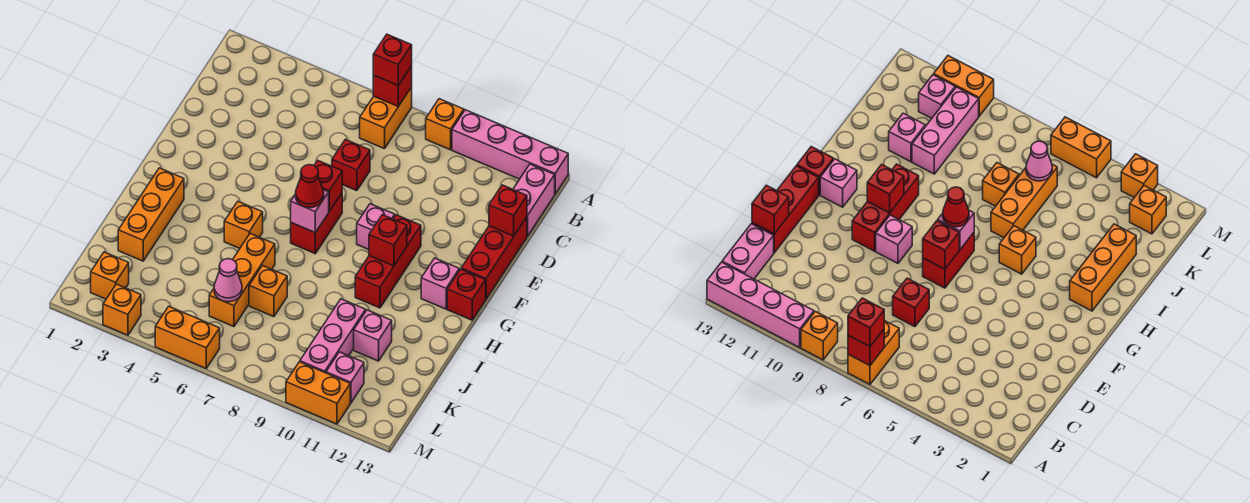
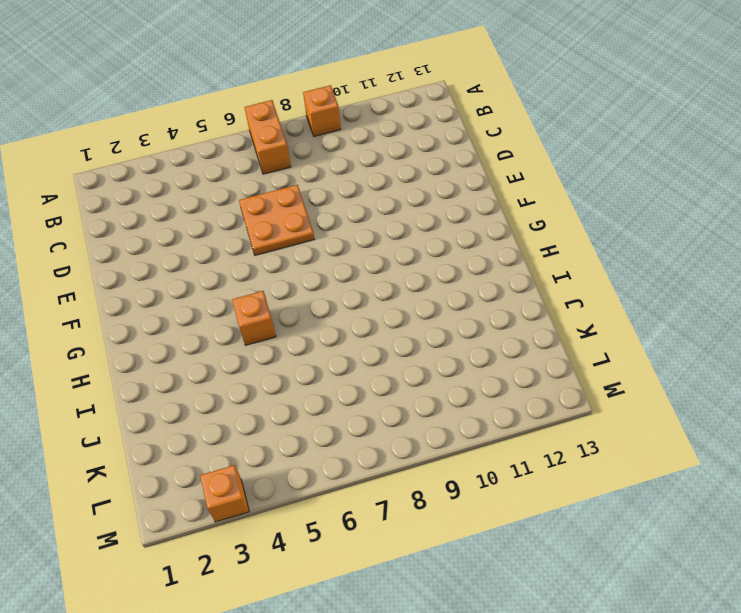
orange 2x2 plate [239,185,314,255] -> red 1x1 brick [332,139,370,191]
none -> pink 1x4 brick [452,110,568,194]
none -> pink 1x2 brick [513,164,555,236]
none -> red 1x3 brick [461,217,527,299]
none -> red 1x2 brick [291,193,342,254]

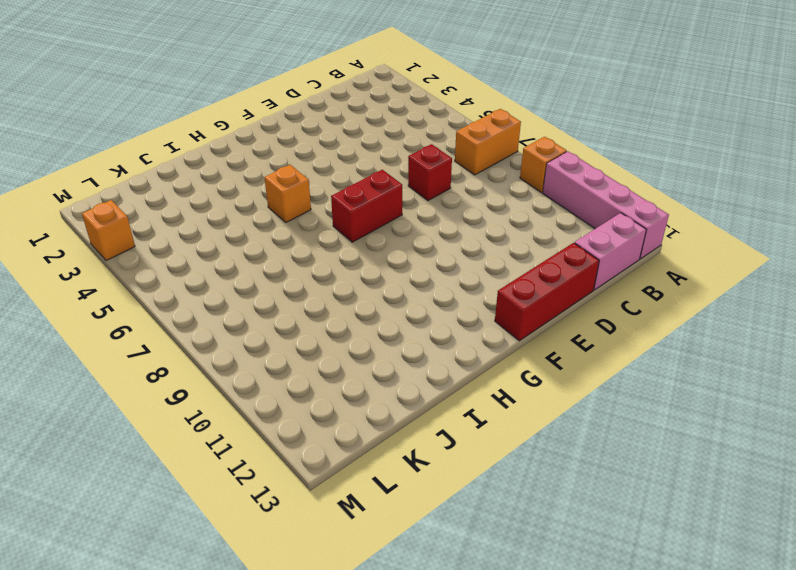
none -> pink 1x1 brick [357,204,395,250]
none -> red 1x3 brick [355,215,421,308]
none -> pink 1x1 brick [421,258,459,309]
none -> red 1x1 brick [447,269,486,320]

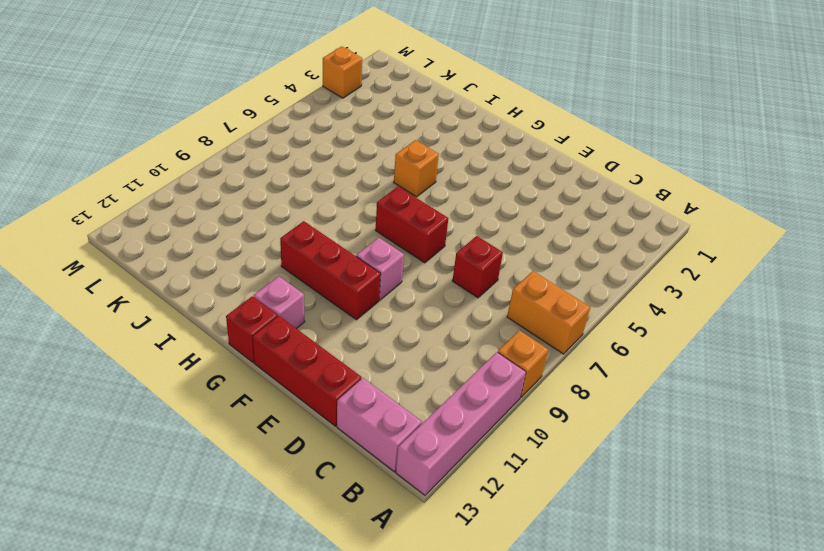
none -> orange 1x3 brick [118,168,184,261]
none -> orange 1x3 brick [209,234,275,327]
none -> orange 1x1 brick [249,266,287,317]
none -> pink 1x3 brick [300,299,366,373]

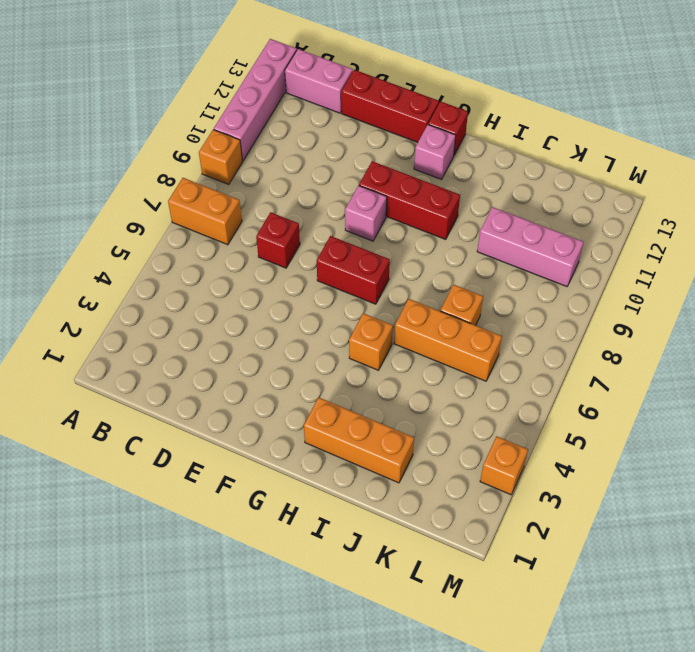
none -> pink 1x1 brick [354,310,392,361]
none -> orange 1x1 brick [91,252,129,299]
none -> pink 1x1 brick [326,352,364,403]
none -> orange 1x2 brick [155,306,220,368]

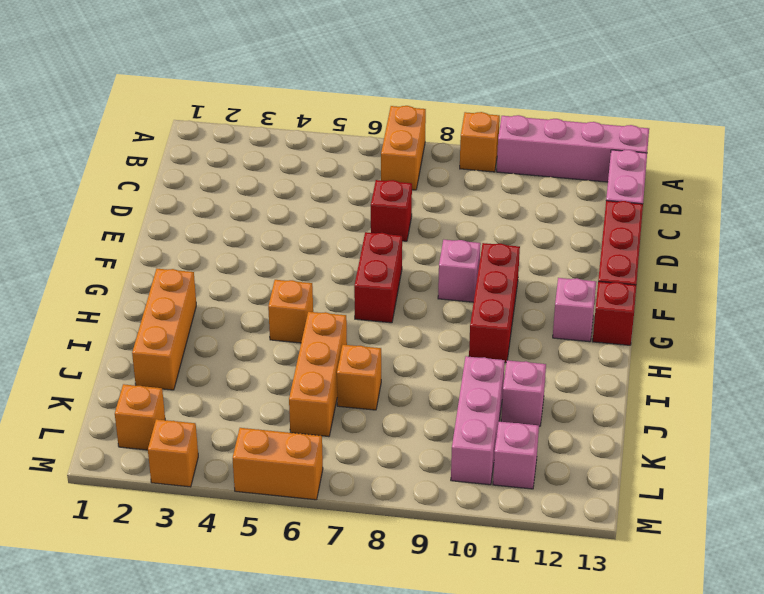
none -> orange 1x2 brick [286,362,350,424]
none -> red 1x1 brick [373,66,412,106]
none -> red 1x1 brick [489,185,527,236]
none -> red 1x1 brick [314,161,342,211]

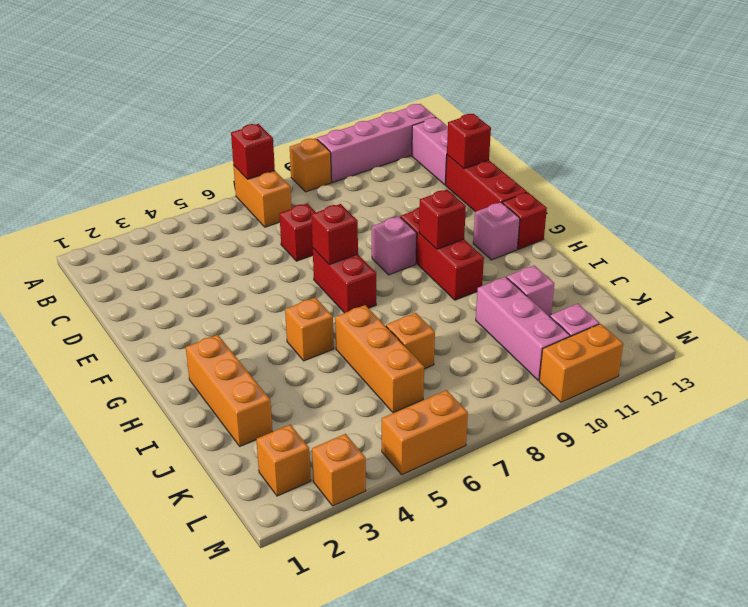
none -> pink 1x1 brick [291,190,329,233]
none -> pink 1x1 cone [214,259,242,302]
none -> red 1x1 brick [373,34,412,85]
none -> red 1x1 cone [296,165,324,208]

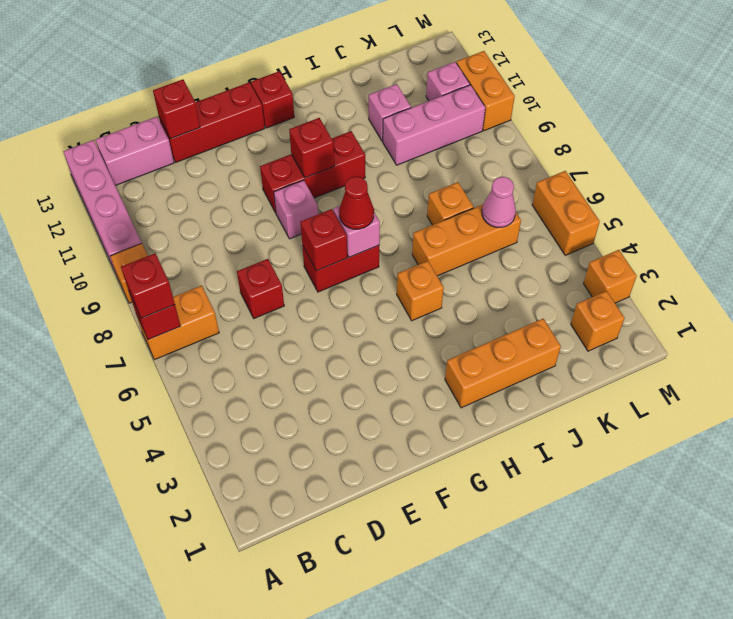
none -> pink 1x1 brick [421,258,459,309]

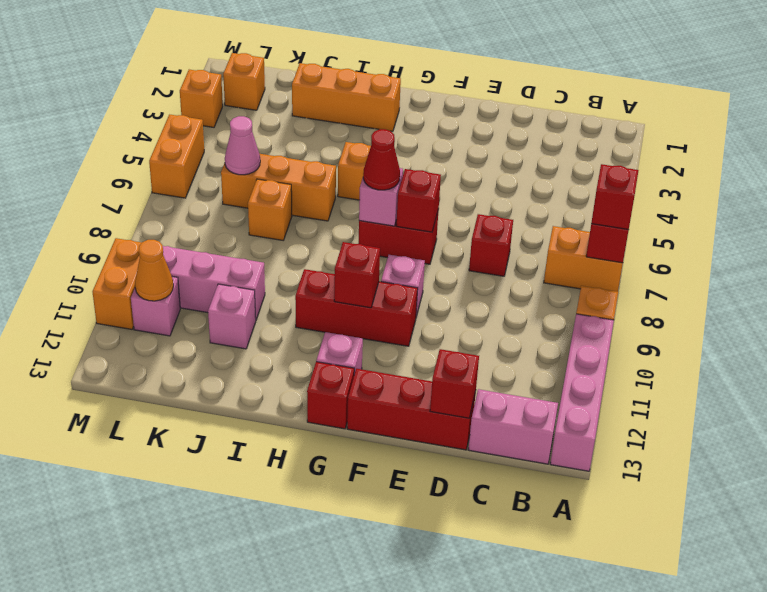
orange 1x1 cone [135,240,173,301] -> none

